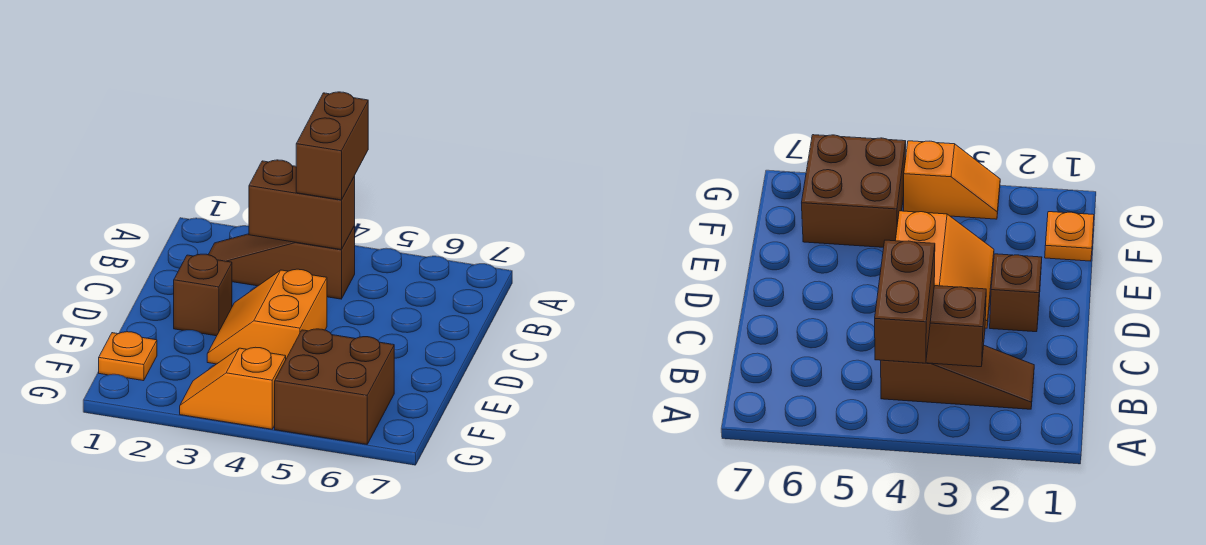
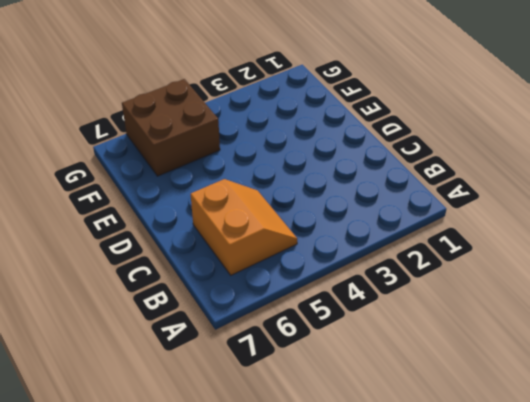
orange 2x2 slope [191,179,297,275] -> orange 2x2 slope moved to [207,269,327,364]
none -> brown 1x3 slope [208,226,355,299]
none -> brown 1x1 brick [174,254,232,336]

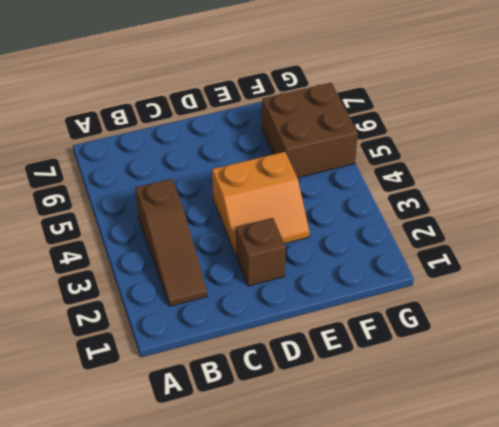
none -> orange 1x1 plate [99,332,157,381]
none -> orange 1x2 slope [180,347,286,429]

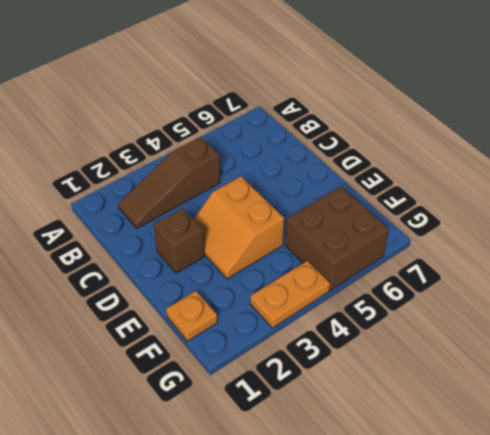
orange 1x2 plate [250,261,330,328] -> orange 1x2 slope [180,347,286,429]
none -> brown 1x2 brick [249,160,355,250]
none -> brown 1x2 brick [296,92,368,200]

